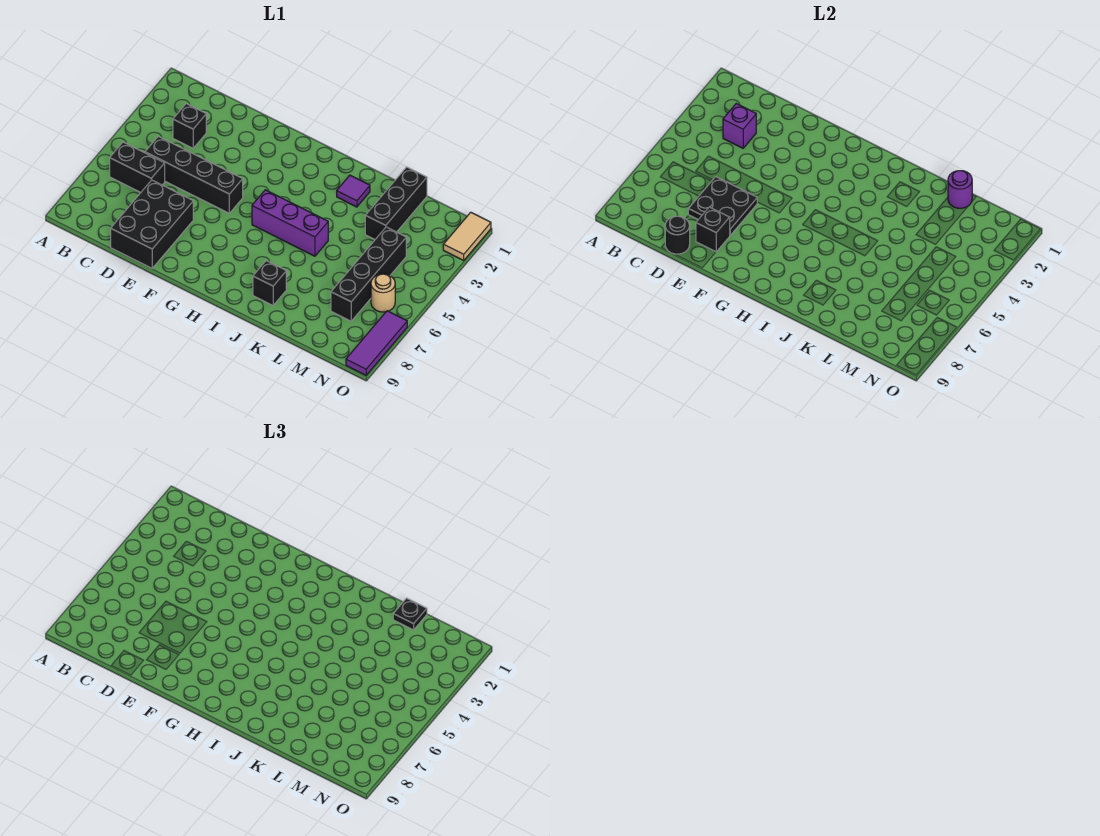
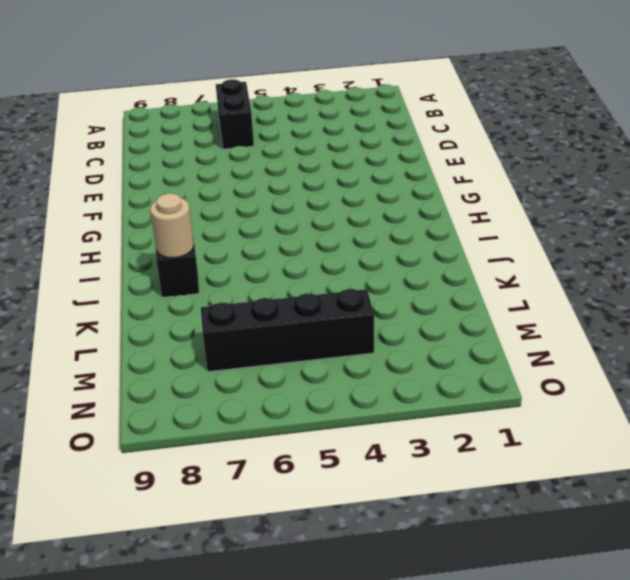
tan 1x1 round brick [150,193,194,258] -> tan 1x1 round brick moved to [371,274,395,312]
none -> black 1x1 brick [173,104,206,148]
none -> black 1x4 brick [145,136,243,213]
none -> black 2x3 brick [111,180,193,268]

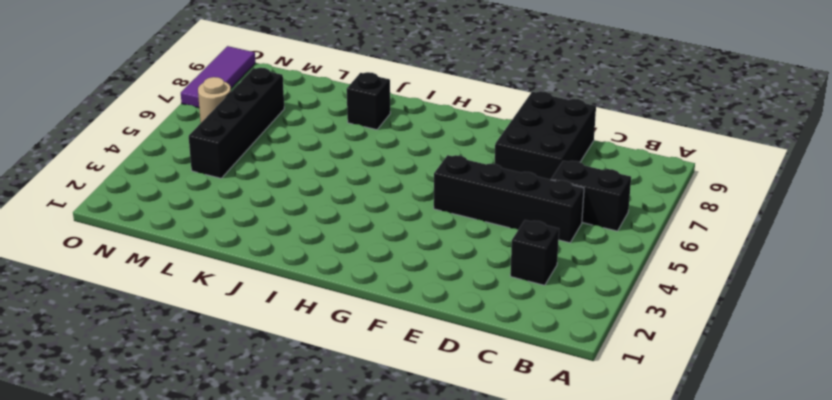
none -> purple 1x3 brick [252,190,328,256]
none -> purple 1x1 tile [337,175,370,207]
none -> black 1x3 brick [365,167,427,239]

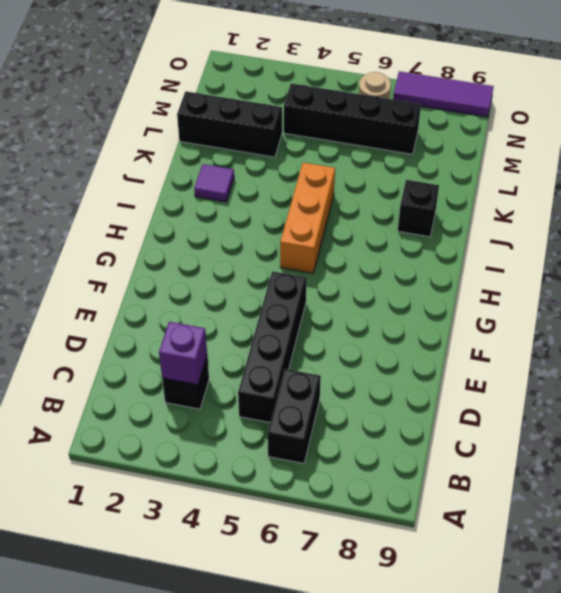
orange 1x3 brick [280,163,335,273] -> purple 1x3 brick [252,190,328,256]
none -> black 2x3 brick [111,180,193,268]
none -> tan 1x2 tile [443,212,491,260]
none -> black 2x2 plate [688,177,757,235]

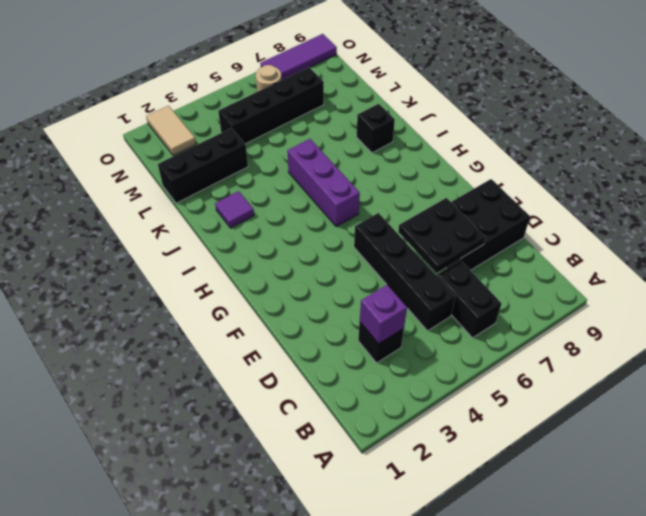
tan 1x2 tile [146,106,196,156] -> tan 1x2 tile turned to [443,212,491,260]
none -> black 1x1 round brick [665,216,690,254]
none -> black 1x1 brick [696,207,730,252]
none -> purple 1x1 round brick [948,171,972,208]

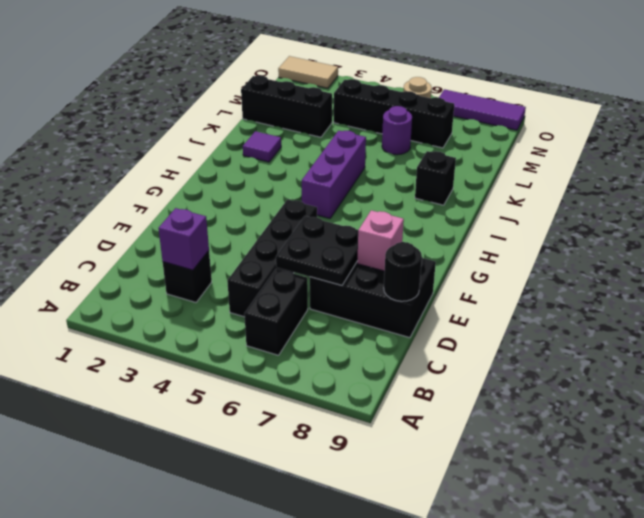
pink 1x1 brick [357,210,404,271] -> black 1x1 brick [696,207,730,252]
purple 1x1 round brick [382,106,412,155] -> purple 1x1 round brick moved to [948,171,972,208]
none -> black 1x1 plate [393,598,427,630]

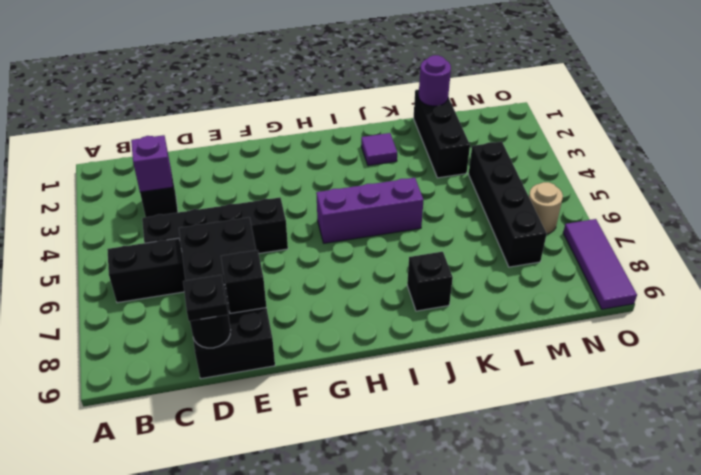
black 1x1 plate [183,275,228,321] -> black 1x1 plate moved to [393,598,427,630]
none -> tan 1x2 tile [443,212,491,260]

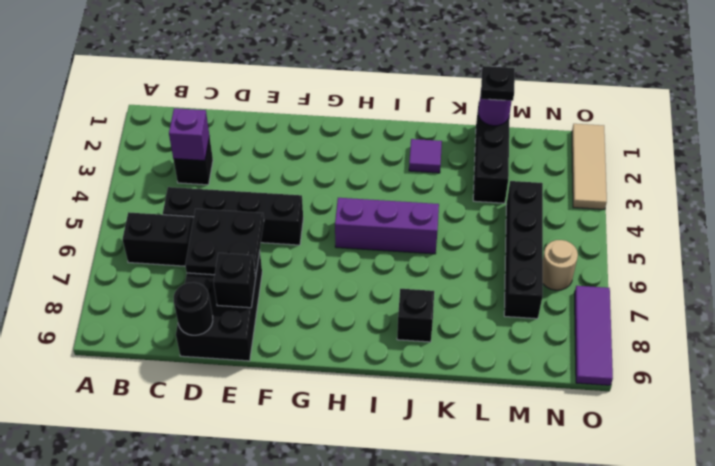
tan 1x3 tile [572,124,607,210] -> tan 1x2 tile [443,212,491,260]

